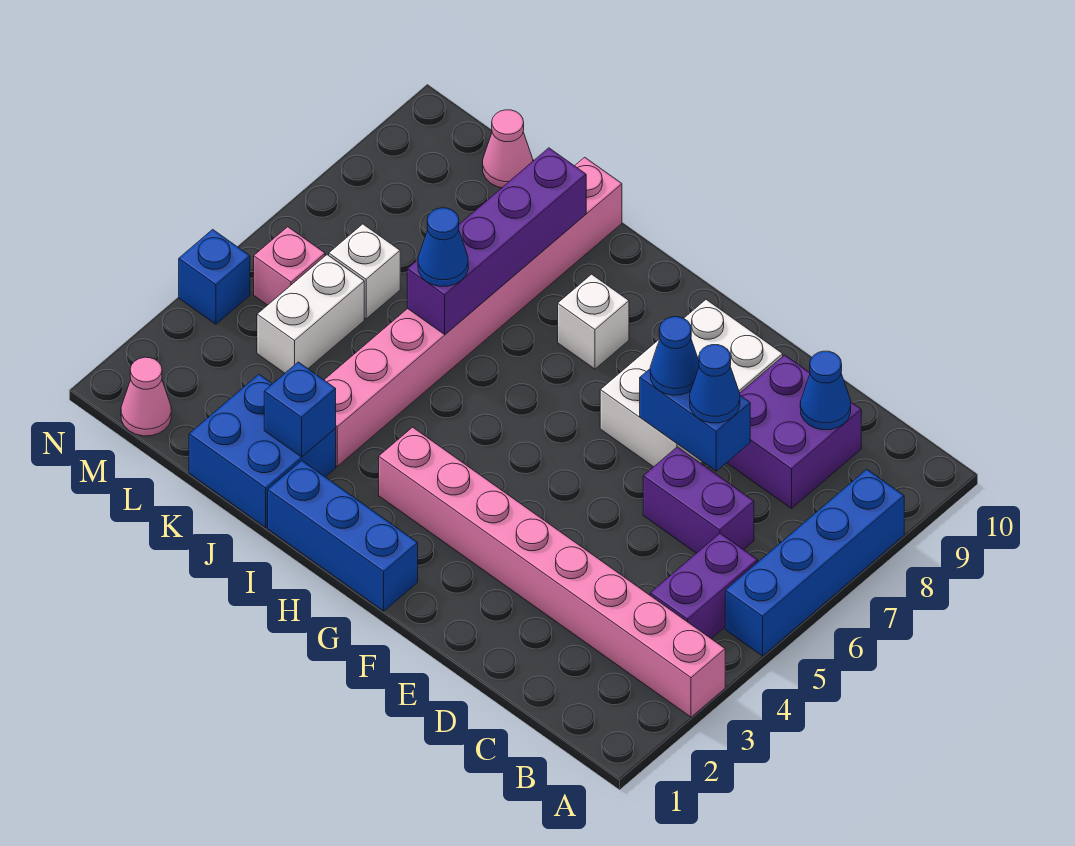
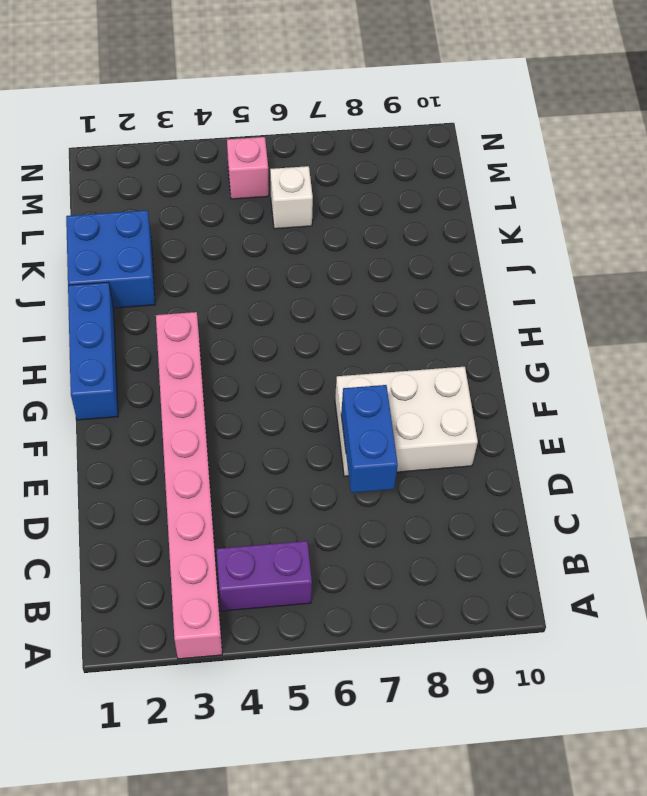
none -> blue 1x4 brick [725,469,904,656]
none -> purple 1x2 brick [643,447,754,553]
none -> purple 2x2 brick [727,355,861,508]

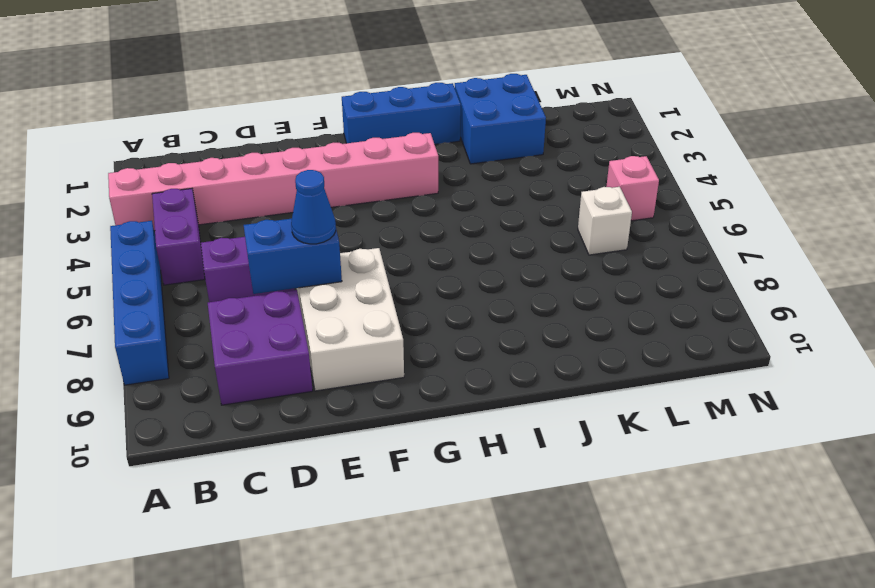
none -> white 1x1 brick [558,274,629,369]
none -> pink 1x8 brick [324,157,622,466]
none -> white 1x2 brick [257,255,364,373]

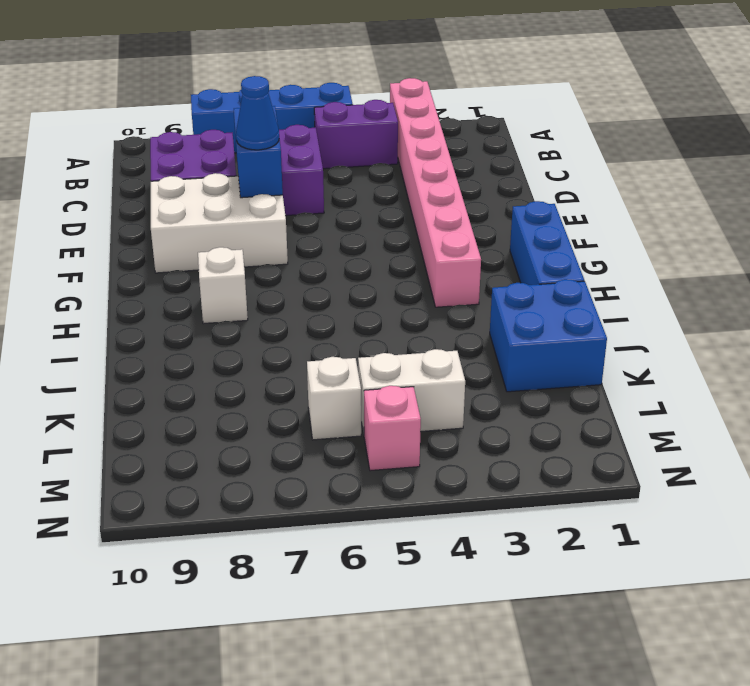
none -> pink 1x8 brick [324,157,622,466]
none -> pink 1x1 cone [483,110,533,188]
none -> pink 1x1 cone [121,357,171,436]

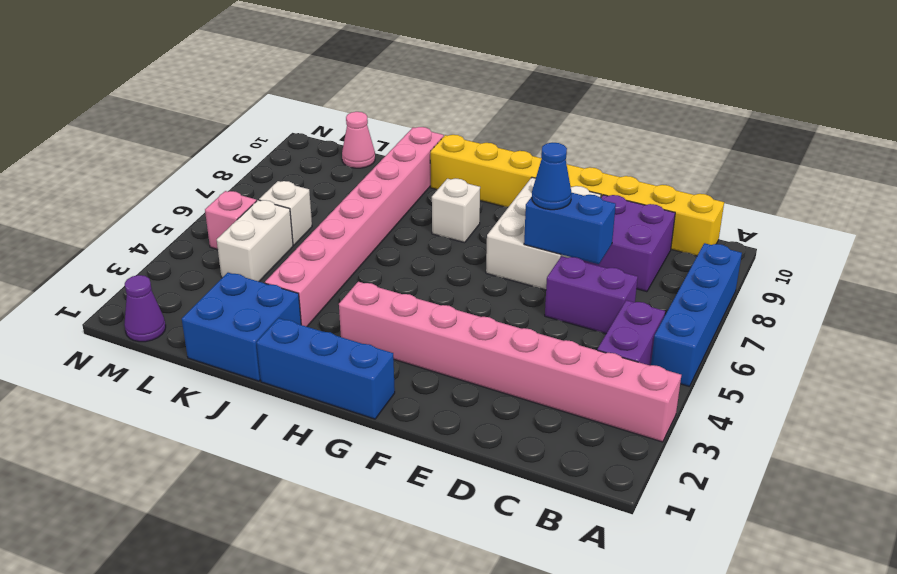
yellow 1x8 brick [430,135,724,256] -> none
purple 1x1 cone [124,275,166,342] -> pink 1x1 cone [121,357,171,436]
none -> blue 1x1 brick [179,229,250,324]
none -> blue 1x1 cone [800,351,851,430]
none -> blue 1x1 brick [264,362,336,457]

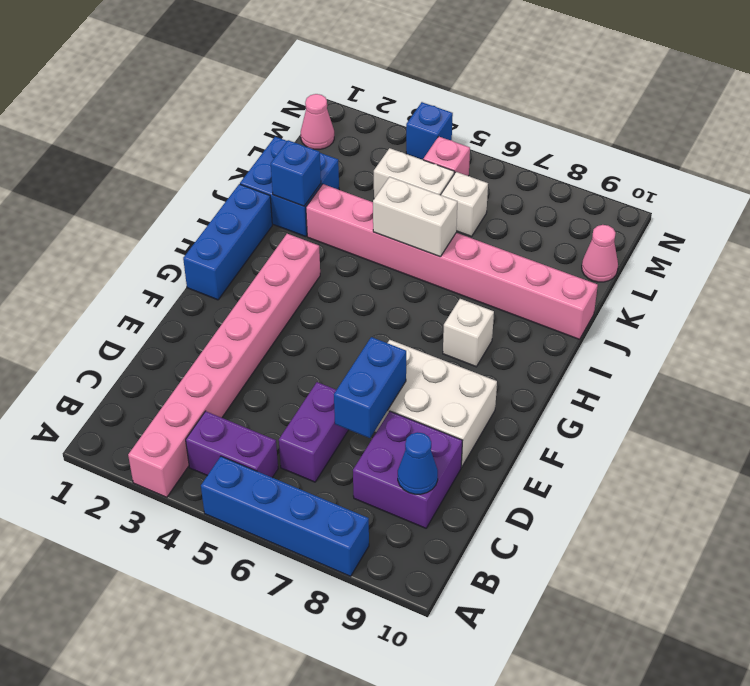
white 1x2 brick [373,177,457,257] -> purple 1x4 brick [407,148,586,334]
none -> blue 1x1 cone [690,345,740,423]
none -> blue 1x1 cone [650,317,699,395]
none -> blue 1x1 cone [418,208,468,287]

